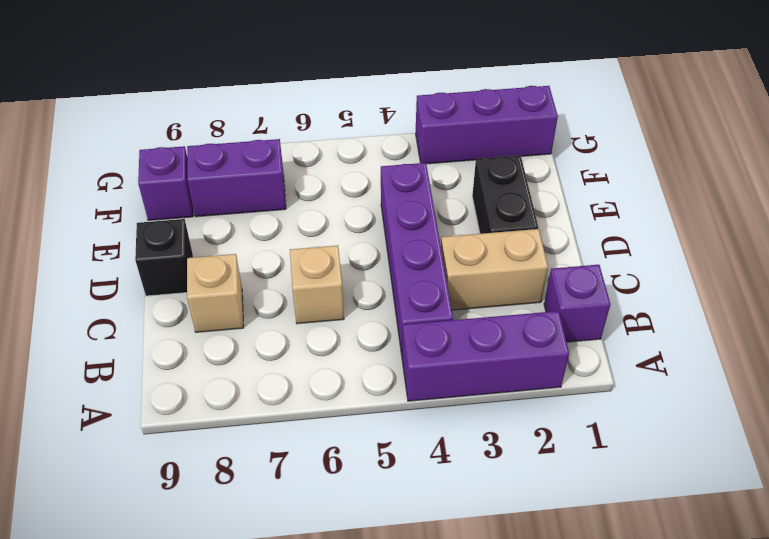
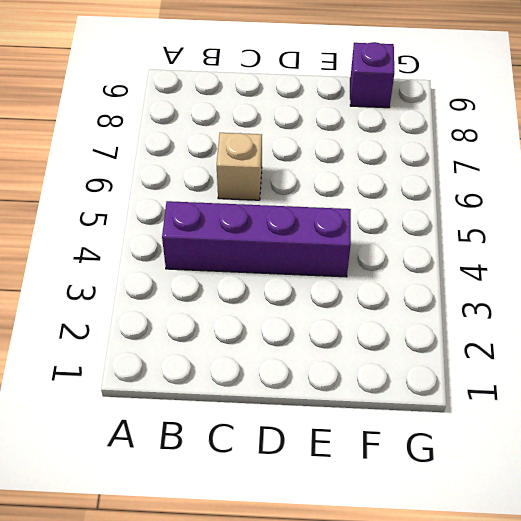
none -> purple 1x3 brick [402,311,569,401]
none -> purple 1x1 brick [544,265,610,342]

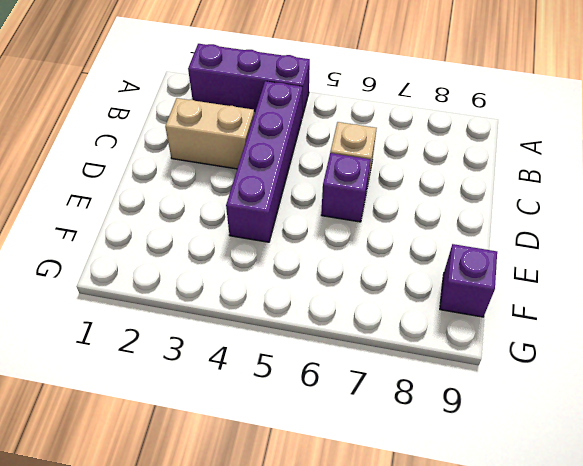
purple 1x1 brick [321,153,371,222] -> purple 1x1 brick moved to [544,265,610,342]
none -> tan 1x1 brick [187,254,244,332]
none -> black 1x2 brick [472,155,538,234]

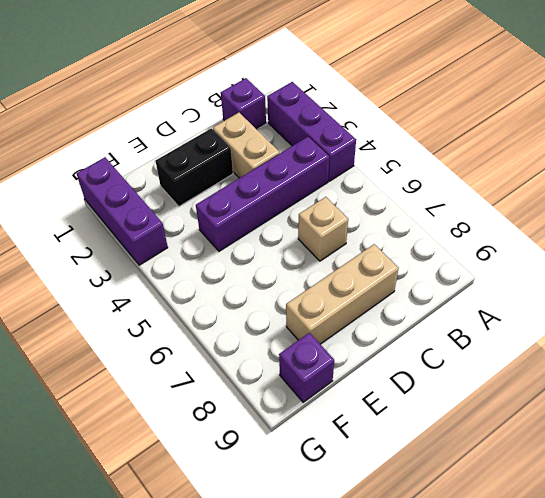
tan 1x3 brick [286,244,399,344] -> tan 1x1 brick [187,254,244,332]
none -> black 1x1 brick [135,219,193,296]
none -> purple 1x2 brick [187,139,286,217]

